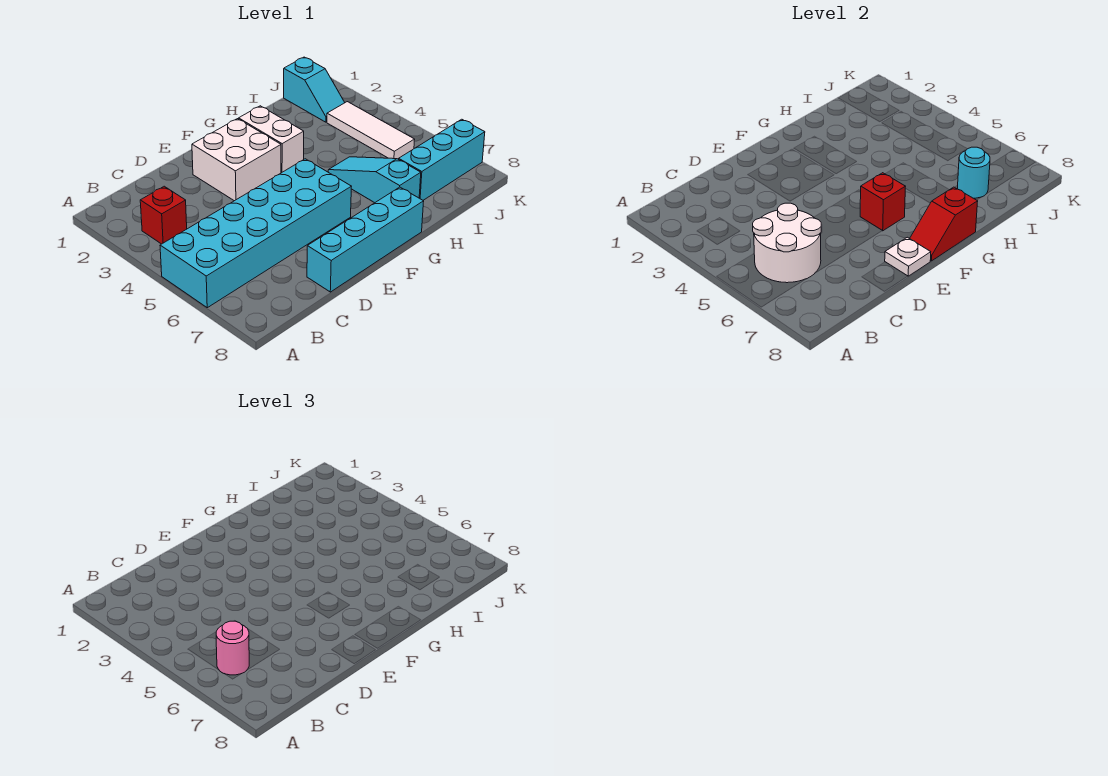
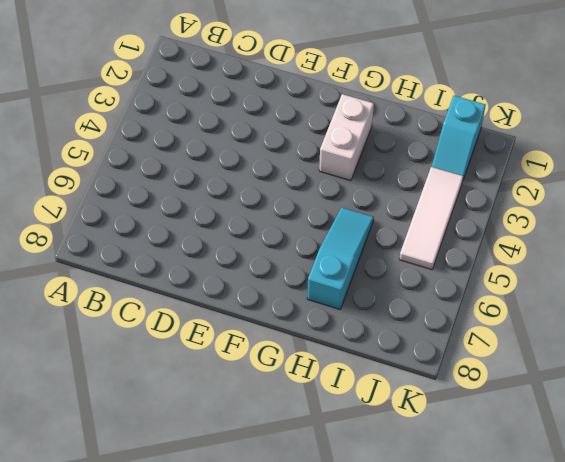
none -> cyan 2x6 brick [160,159,351,308]
none -> red 1x1 brick [140,186,187,244]
none -> cyan 1x4 brick [307,187,424,292]

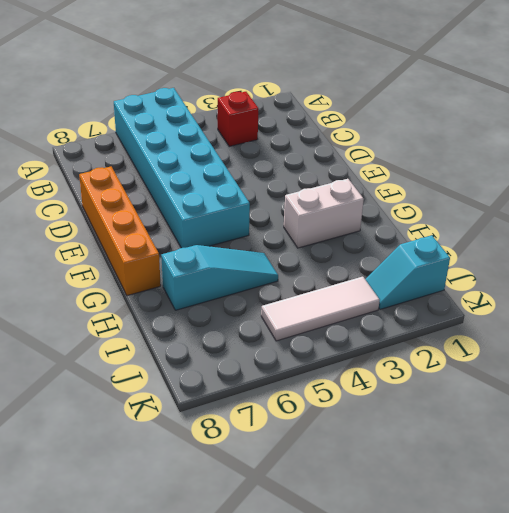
orange 1x4 brick [79,167,161,296] -> cyan 1x4 brick [307,187,424,292]
none -> white 2x2 brick [192,119,281,201]
none -> cyan 1x3 brick [399,119,485,200]
none -> white 2x2 round brick [753,203,821,283]

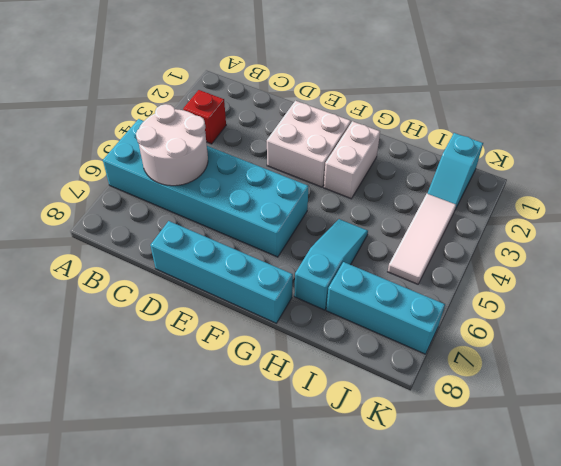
none -> white 1x1 plate [885,237,931,276]
none -> red 1x1 brick [860,173,906,231]
none -> red 1x2 slope [910,187,978,261]

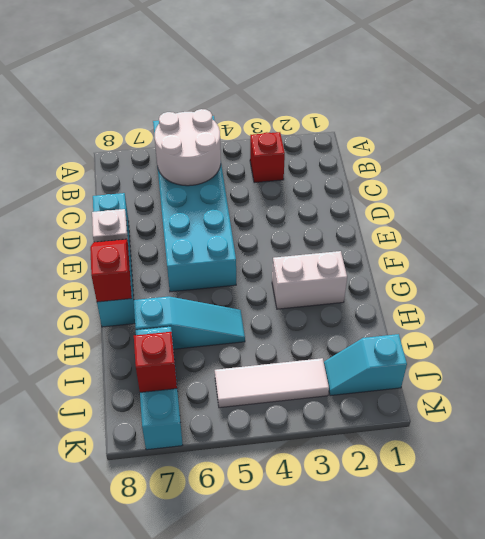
red 1x1 brick [134,332,177,392] -> red 1x1 brick moved to [860,173,906,231]
none -> white 2x2 brick [192,119,281,201]
none -> cyan 1x1 round brick [958,147,990,198]
none -> pink 1x1 round brick [216,621,249,675]

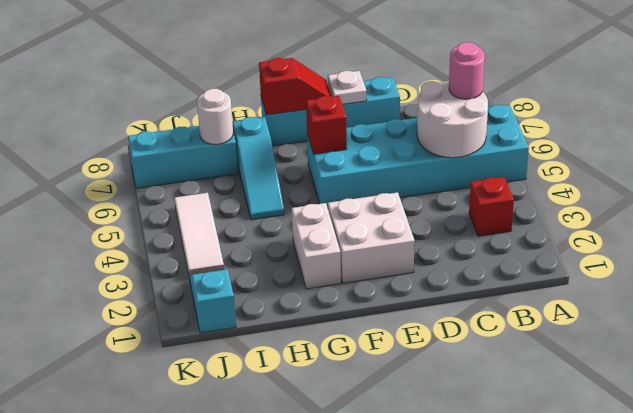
white 1x1 round brick [197,89,233,144] -> cyan 1x1 round brick [958,147,990,198]

